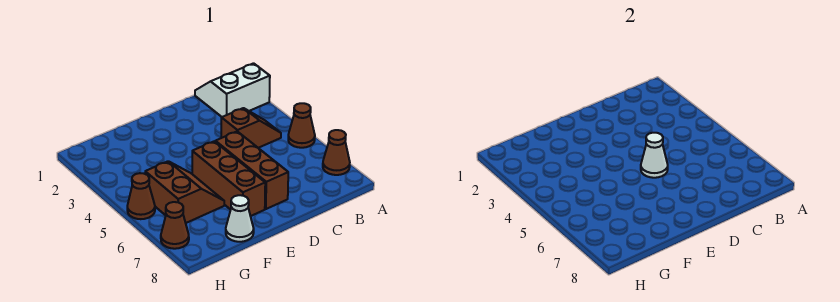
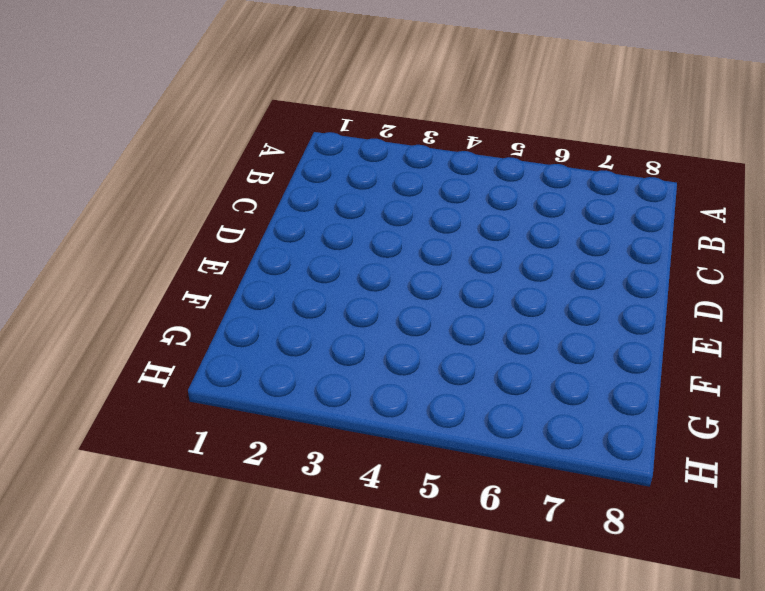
none -> white 2x2 slope [195,63,270,117]
none -> brown 1x1 cone [288,103,315,148]

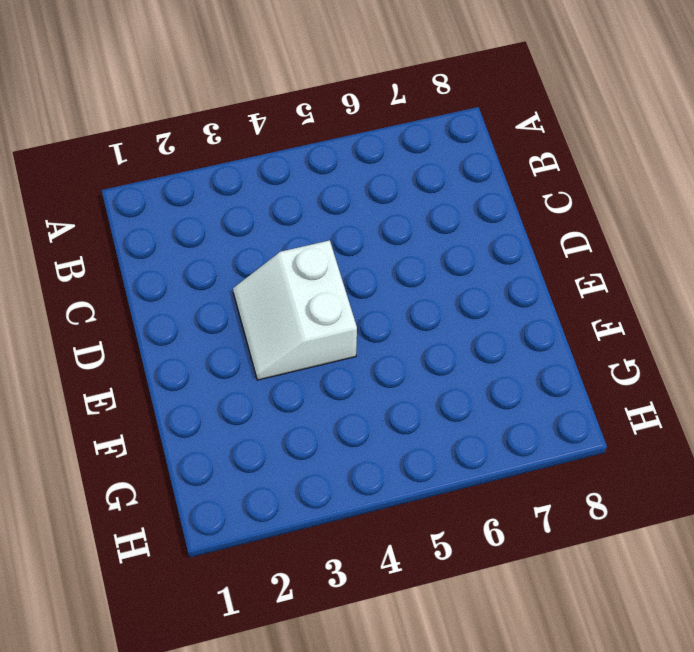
white 2x2 slope [233,240,357,380] -> white 2x2 slope moved to [195,63,270,117]
none -> brown 1x1 cone [288,103,315,148]
none -> brown 1x1 cone [323,130,350,175]

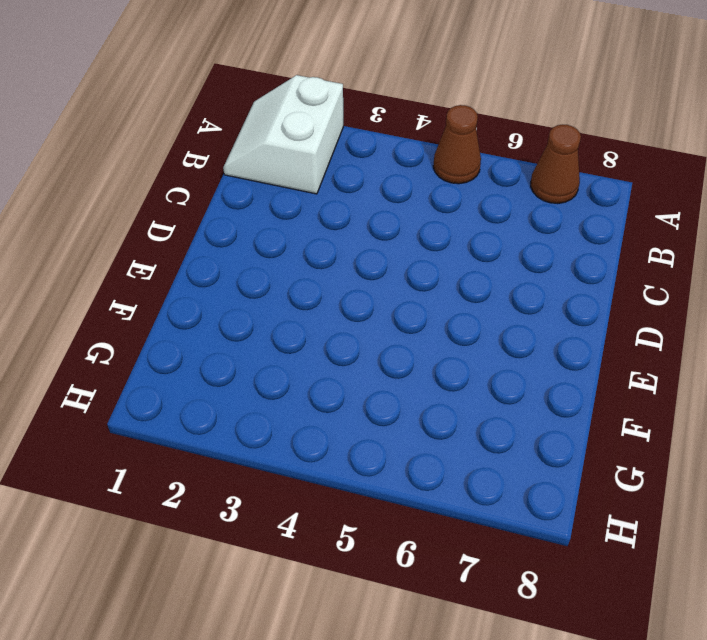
none -> brown 1x2 slope [221,108,281,148]
none -> brown 1x3 brick [215,131,288,209]

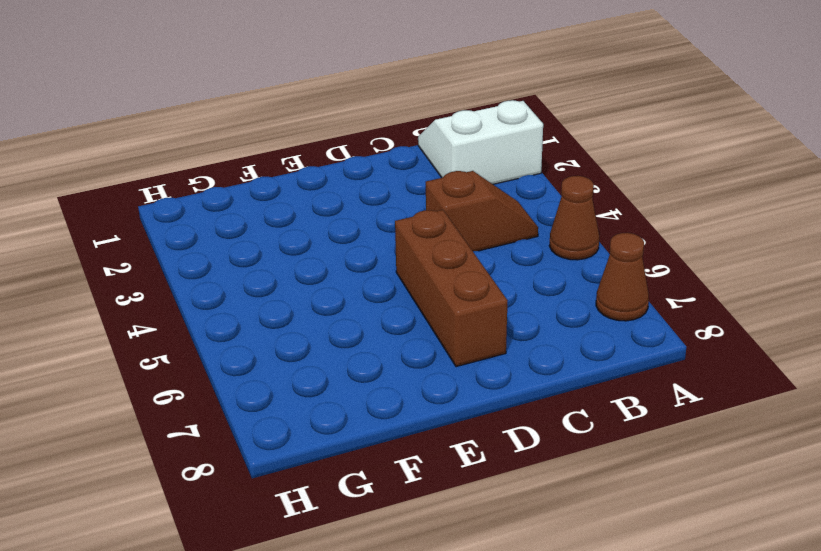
none -> brown 1x3 brick [192,141,265,216]
none -> brown 2x2 slope [145,161,224,223]

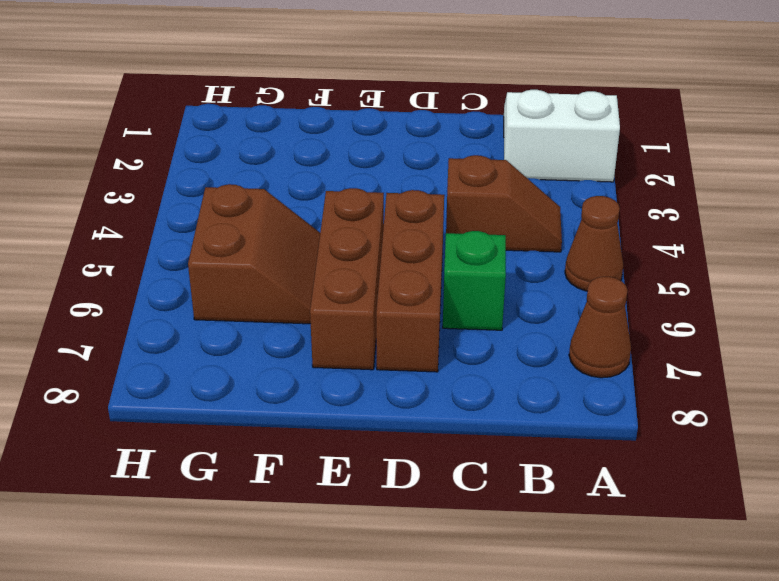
green 1x1 brick [443,231,506,330] -> none
none -> white 1x1 cone [226,195,254,242]
none -> brown 1x1 cone [127,173,155,219]

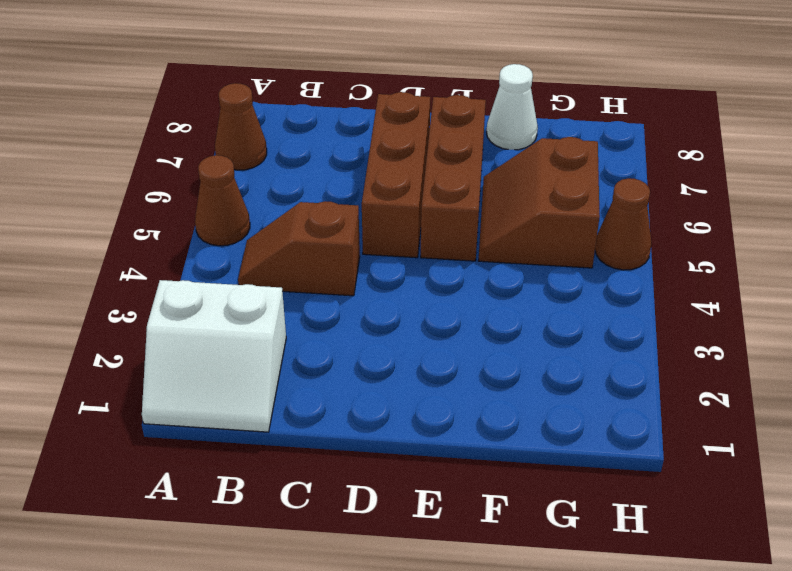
none -> brown 1x1 cone [161,202,189,249]
none -> white 1x1 cone [641,133,668,178]

